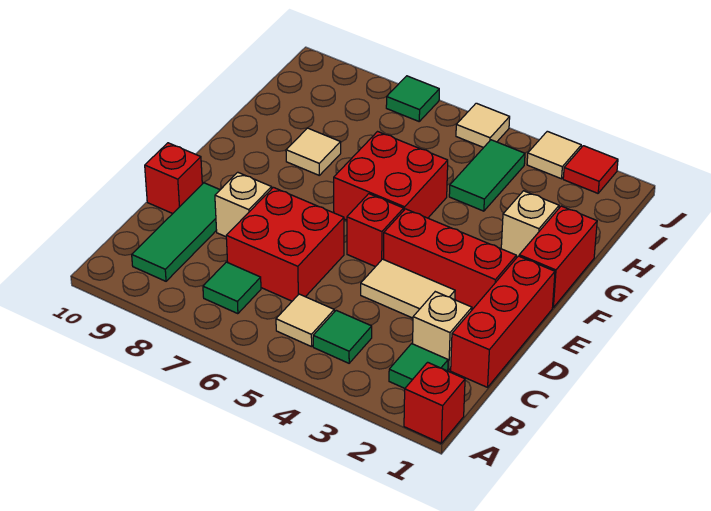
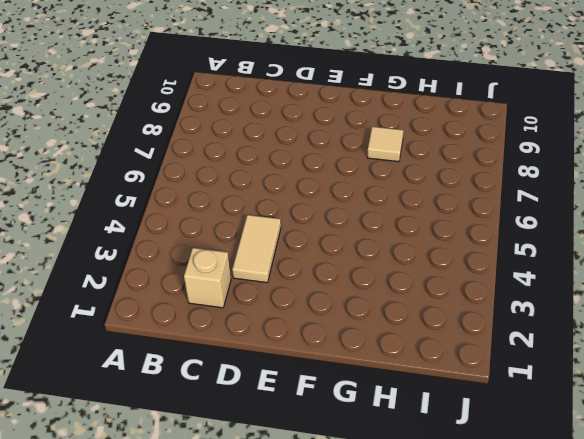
none -> red 1x1 brick [404,362,465,443]
none -> green 1x1 tile [389,344,448,388]
none -> green 1x1 tile [313,310,372,363]

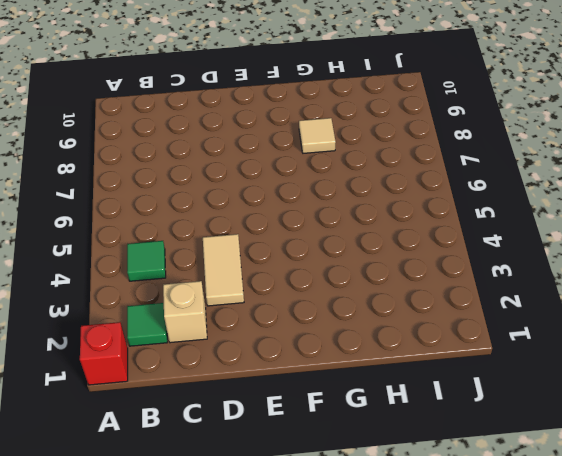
none -> tan 1x1 tile [276,294,334,347]
none -> green 1x1 tile [203,262,261,314]
none -> green 1x3 tile [132,183,220,281]

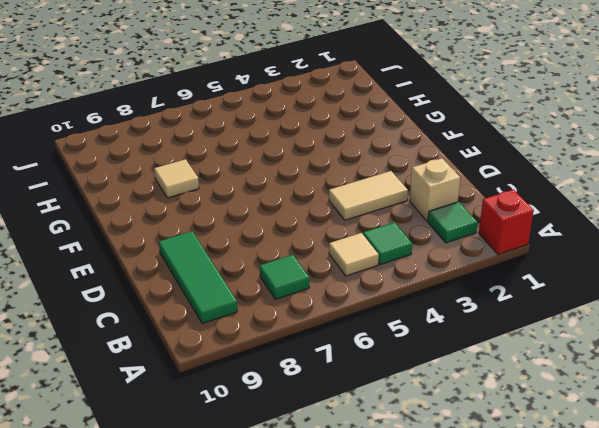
none -> red 1x3 brick [451,256,555,387]
none -> red 2x2 brick [226,187,344,301]
none -> tan 1x1 brick [215,172,272,237]

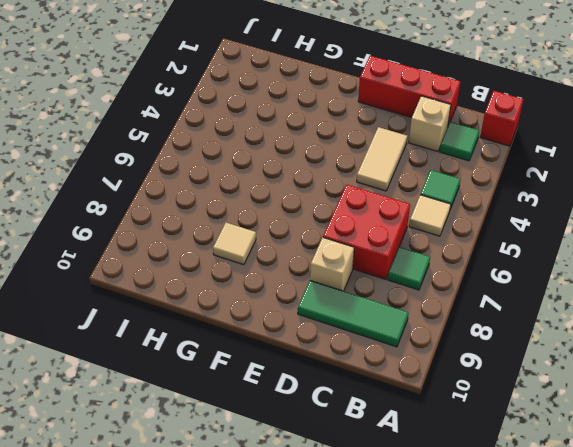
none -> red 1x1 brick [145,143,202,214]
none -> red 1x3 brick [384,209,516,308]
none -> red 1x1 brick [347,194,404,267]

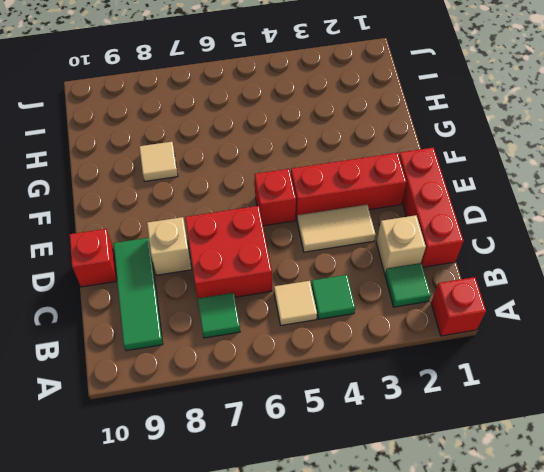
none -> red 1x2 brick [519,206,597,307]
none -> red 2x2 brick [334,132,448,220]
none -> tan 1x1 brick [501,191,559,258]

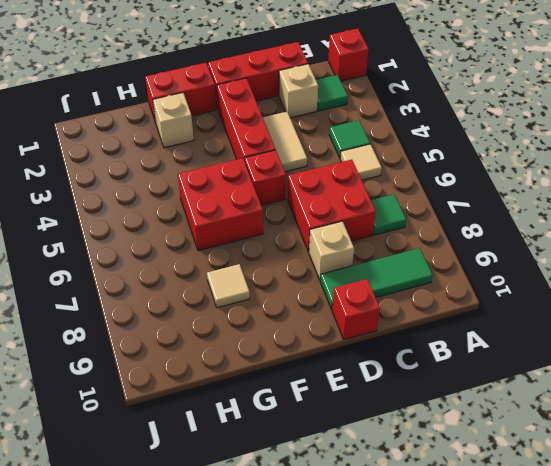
none -> green 1x2 tile [449,140,525,211]
none -> red 1x1 tile [563,146,618,193]
none -> tan 1x1 tile [527,131,581,179]

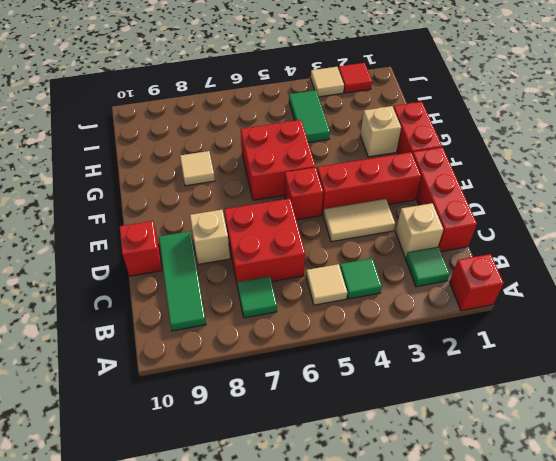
none -> tan 1x1 tile [456,103,510,148]
none -> green 1x1 tile [386,76,439,121]

